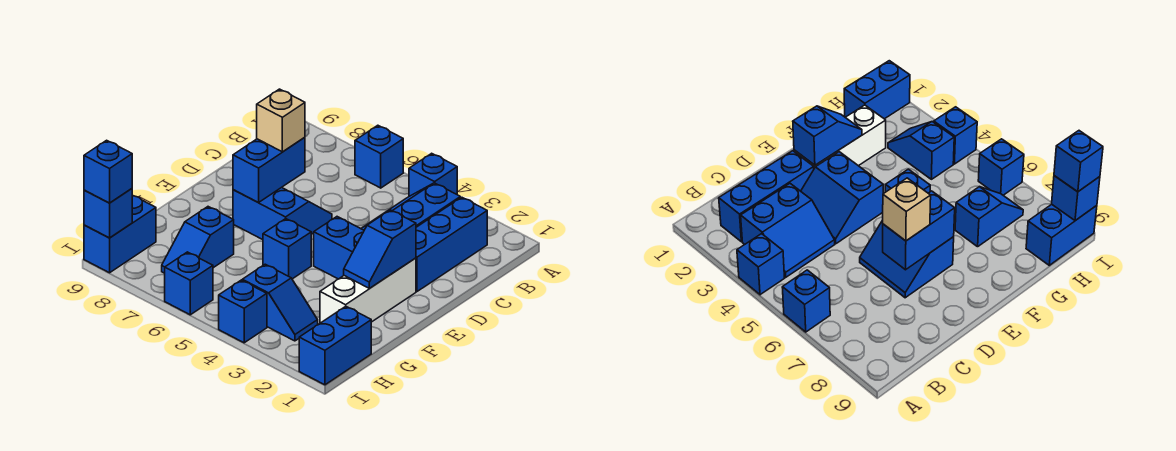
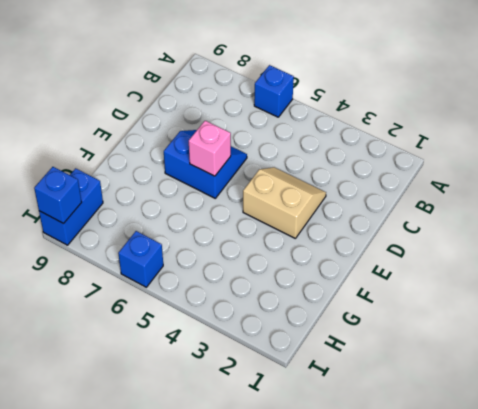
tan 2x2 slope [243,167,326,239] -> blue 2x2 slope [314,217,364,279]
pink 1x1 brick [189,121,231,176] -> none
none -> blue 1x1 brick [409,153,457,196]
none -> blue 1x3 brick [416,197,487,291]
none -> blue 2x2 slope [361,183,460,230]

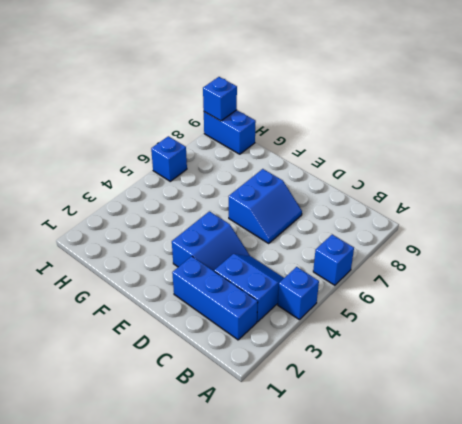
none -> white 1x3 brick [320,258,416,323]
none -> blue 1x1 brick [263,219,311,279]
none -> blue 1x2 slope [162,207,234,273]

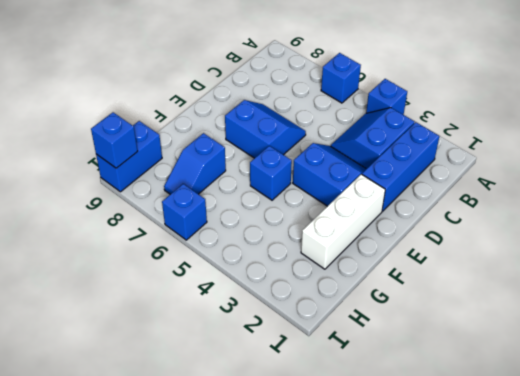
none -> blue 1x2 brick [299,306,371,385]
none -> blue 1x2 slope [242,264,318,341]
none -> blue 1x1 brick [219,280,267,343]

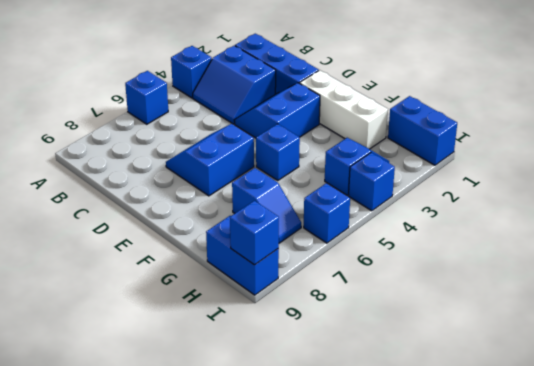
none -> blue 1x2 brick [233,137,305,203]
none -> blue 1x2 slope [344,210,416,288]
none -> tan 1x1 brick [257,89,305,152]

